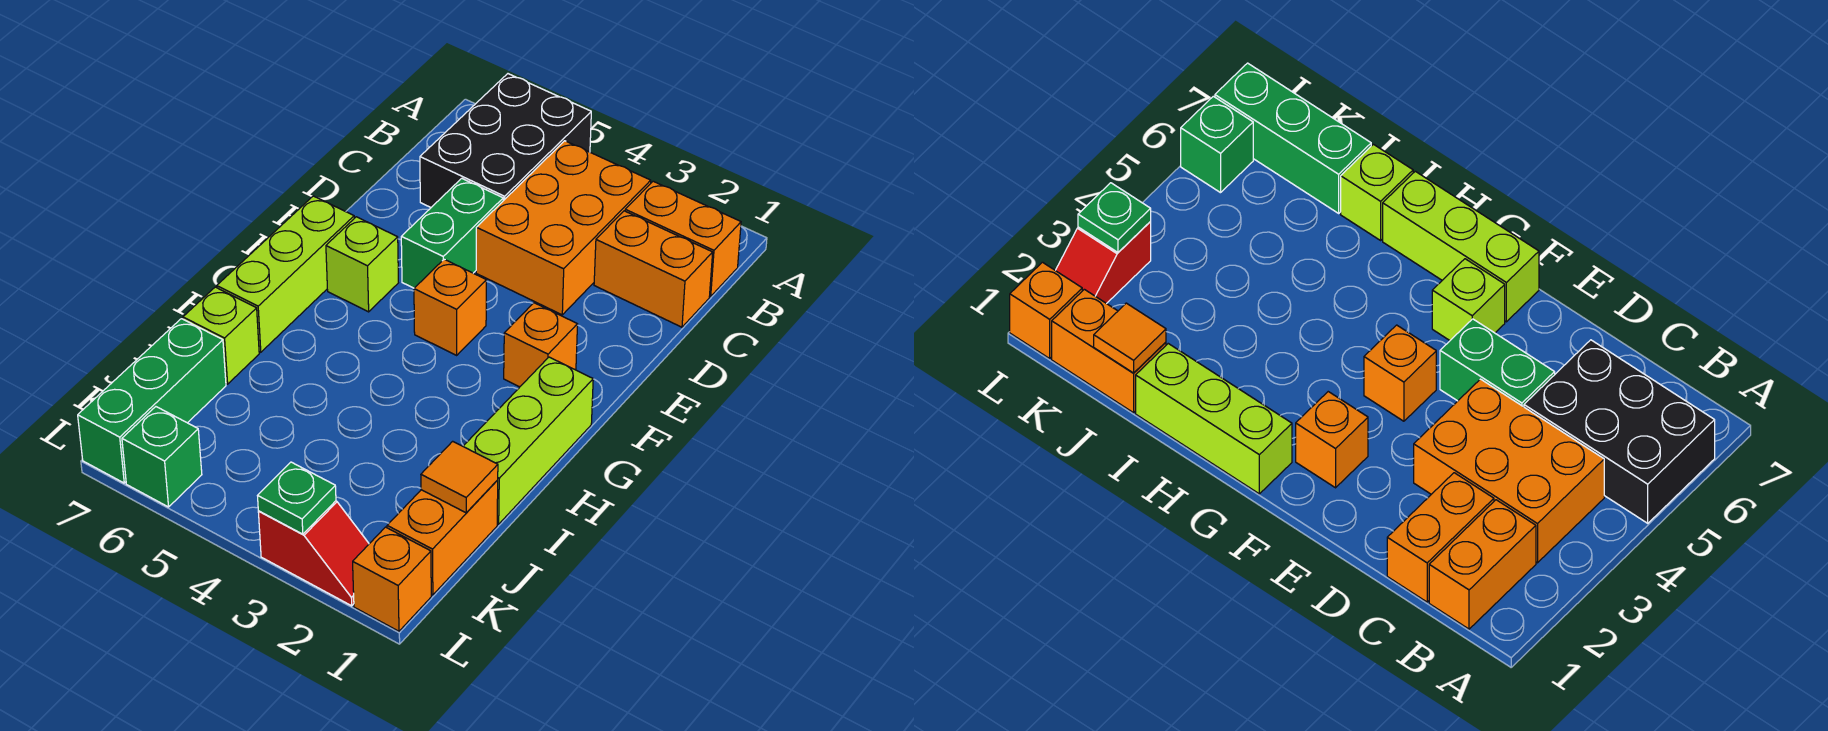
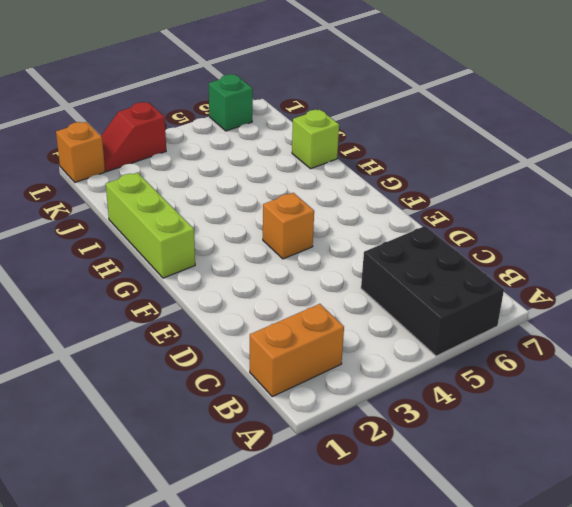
none -> orange 2x3 brick [476,141,651,315]
none -> orange 1x2 brick [594,211,713,327]
none -> green 1x2 brick [401,178,503,288]

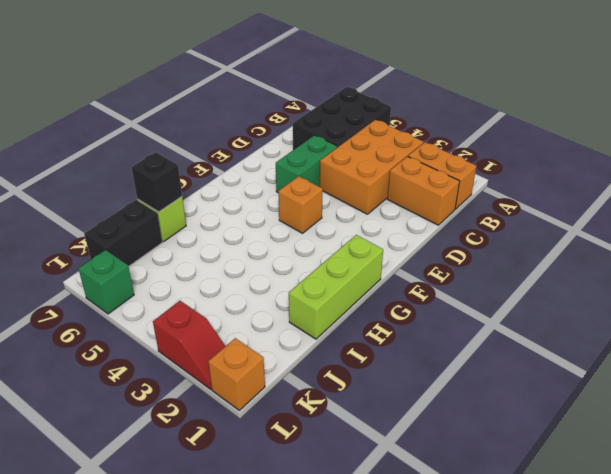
black 1x1 brick [131,152,182,212] -> none
black 1x2 brick [84,200,162,267] -> green 1x3 brick [78,319,226,483]
none -> orange 1x1 brick [504,303,578,387]
none -> lime 1x1 brick [326,217,398,312]
none -> lime 1x3 brick [217,196,354,352]

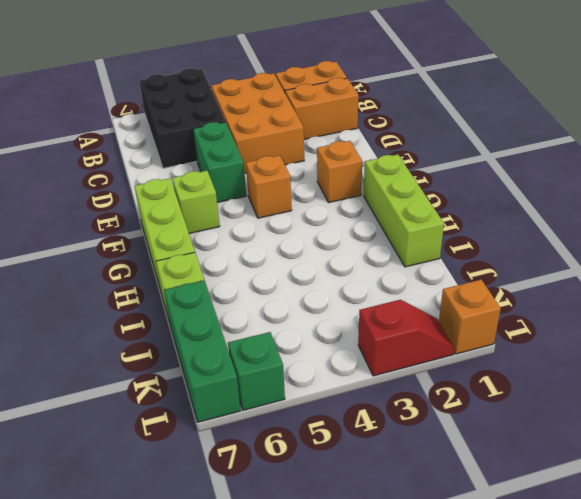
none -> orange 1x2 brick [387,480,498,595]
none -> orange 1x1 tile [421,441,498,513]
none -> green 1x1 plate [258,462,336,534]

